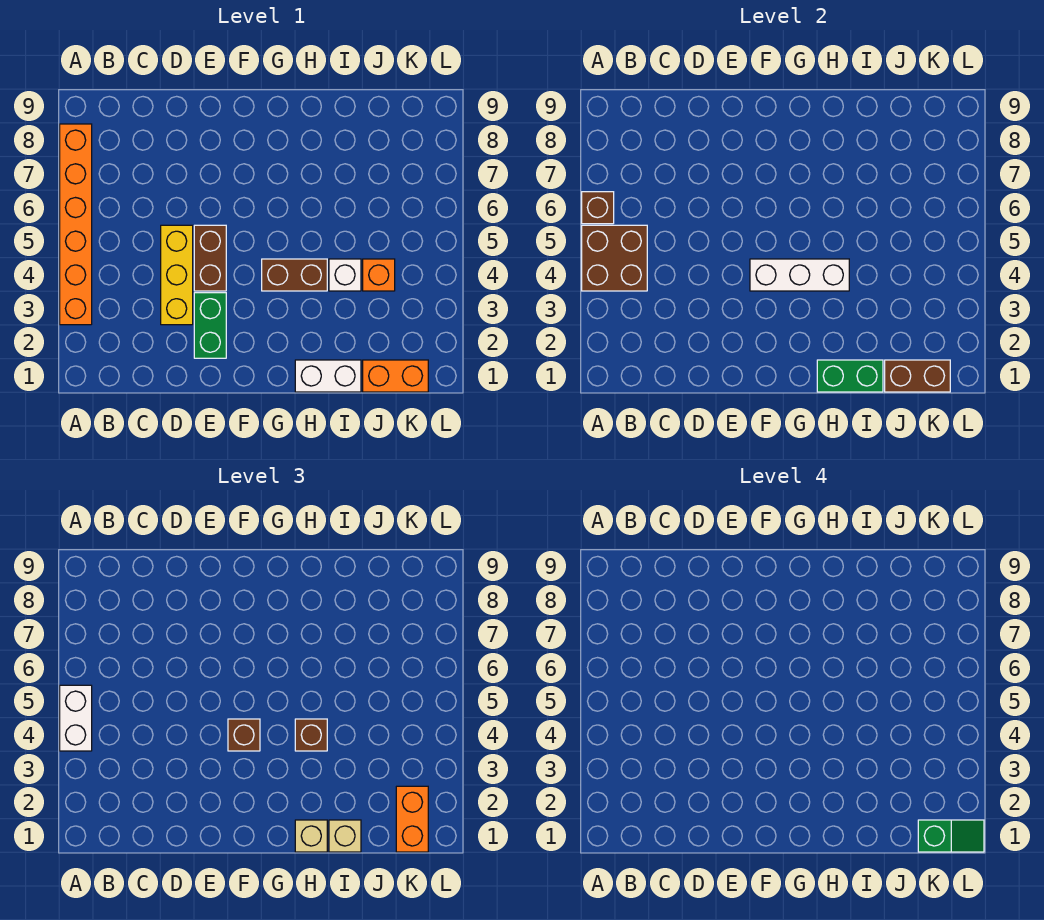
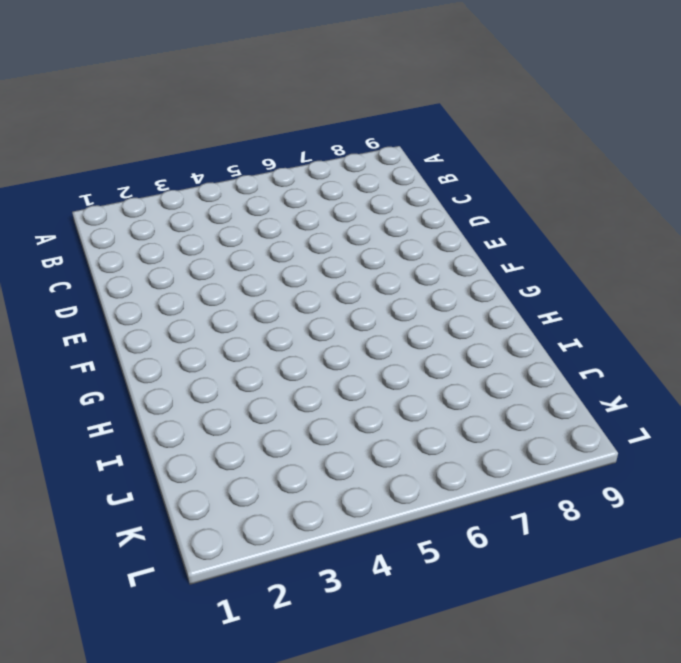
none -> orange 1x6 brick [60,124,92,325]
none -> yellow 1x3 brick [161,225,193,325]
none -> green 1x2 brick [194,293,226,358]

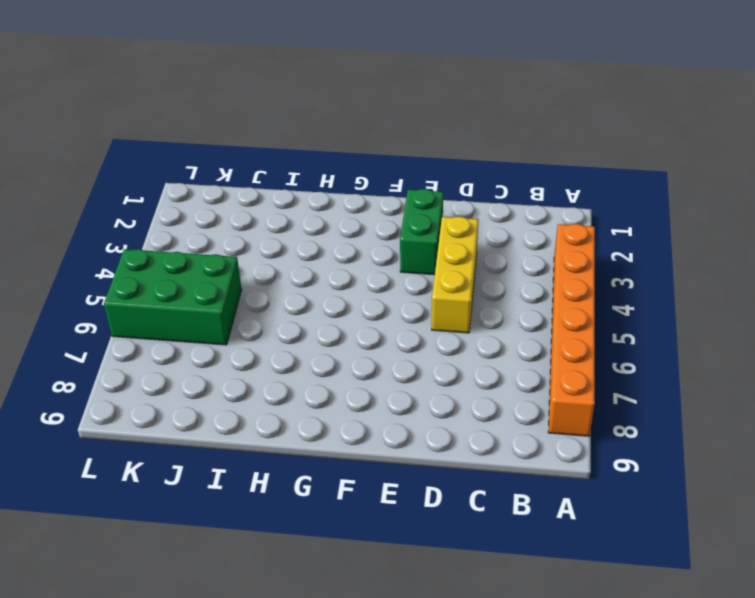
green 2x3 brick [104,249,242,345] -> none
none -> brown 1x2 brick [194,225,226,291]
none -> brown 1x2 brick [262,259,327,291]
none -> white 1x2 brick [295,360,361,392]

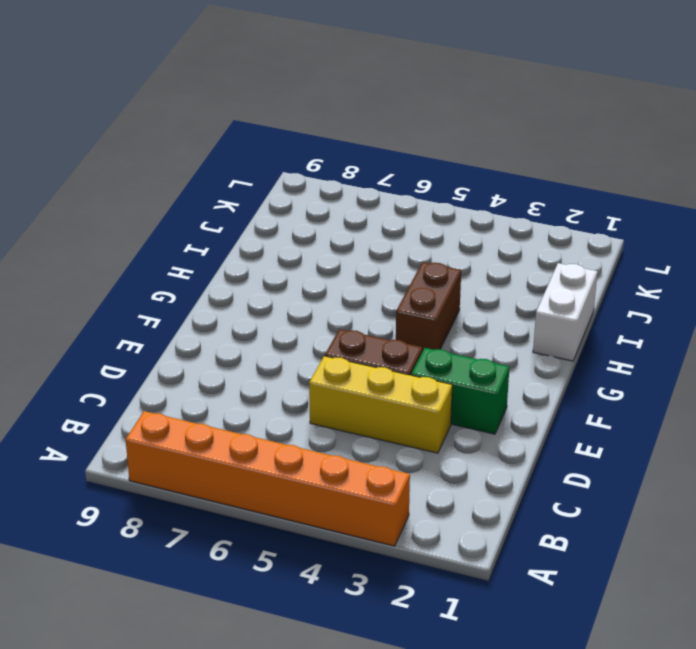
none -> white 1x1 brick [329,259,361,291]
none -> orange 1x2 brick [363,360,428,392]
none -> orange 1x1 brick [363,259,395,291]

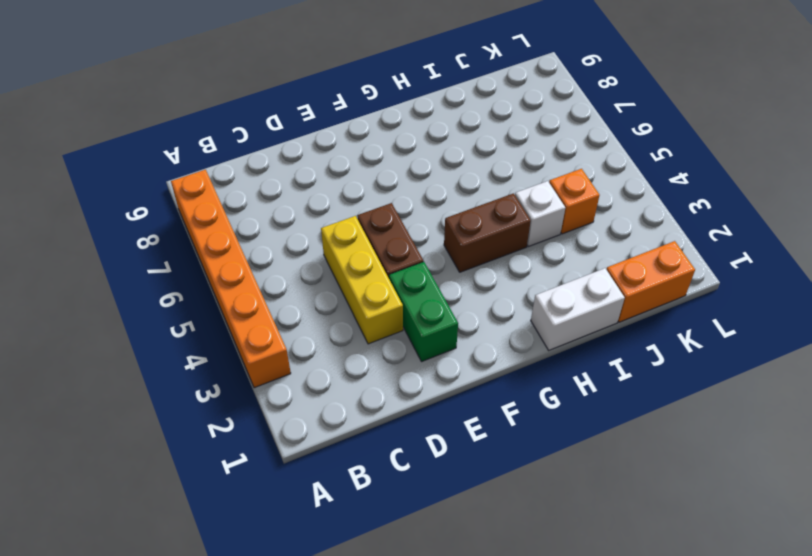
none -> brown 2x2 brick [582,225,647,291]
none -> brown 1x1 brick [582,192,614,224]
none -> white 1x3 brick [750,259,849,291]

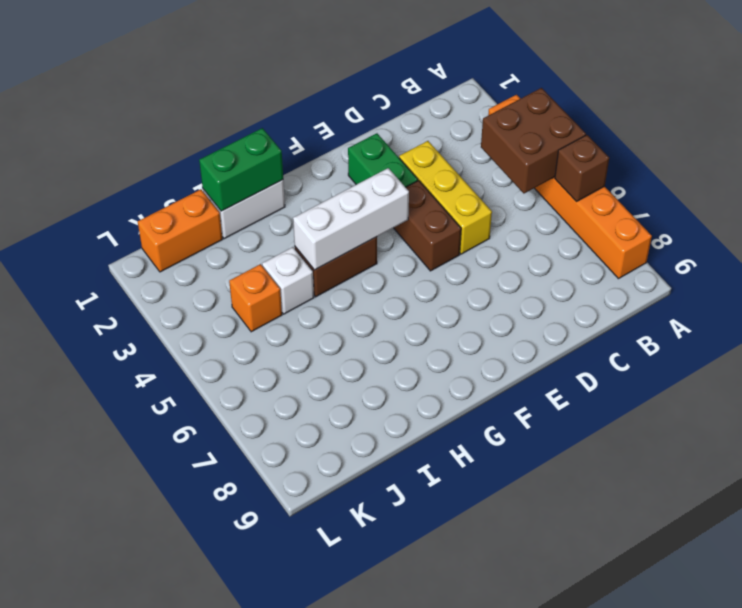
none -> brown 1x2 brick [885,360,950,392]
none -> white 1x2 brick [60,685,92,751]
none -> brown 1x1 brick [228,719,260,751]

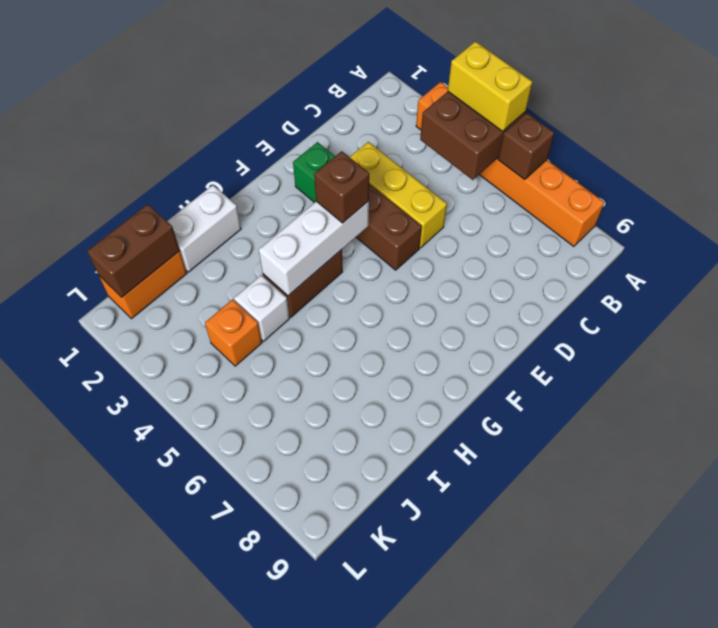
yellow 1x2 brick [448,41,532,131] -> white 1x2 brick [60,685,92,751]
none -> green 1x2 brick [817,360,883,392]
none -> tan 1x1 brick [295,820,327,852]
none -> brown 1x1 brick [295,719,327,751]

